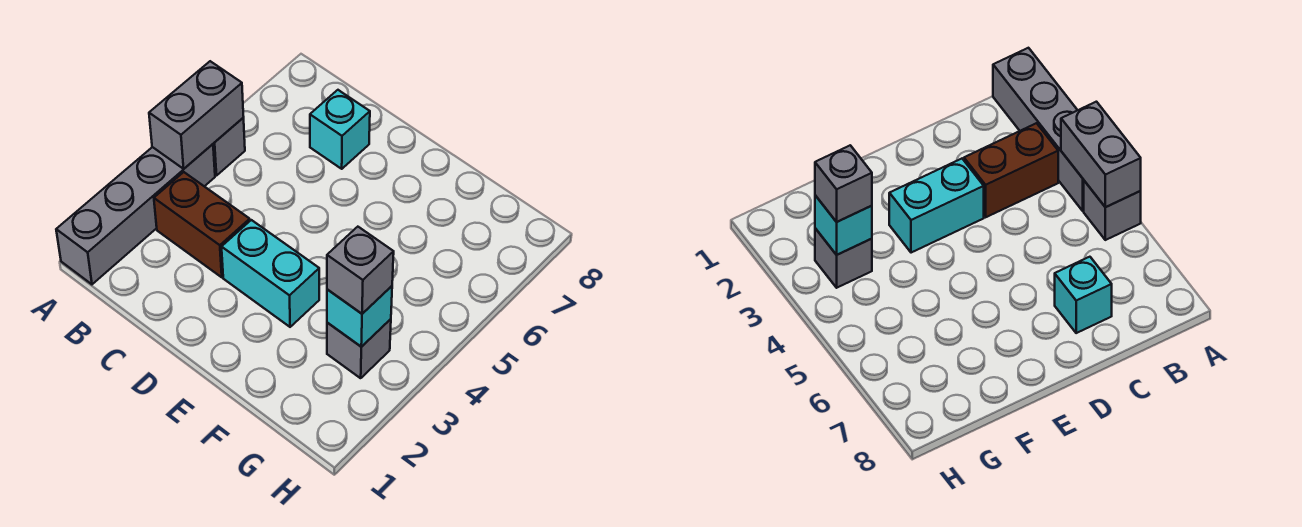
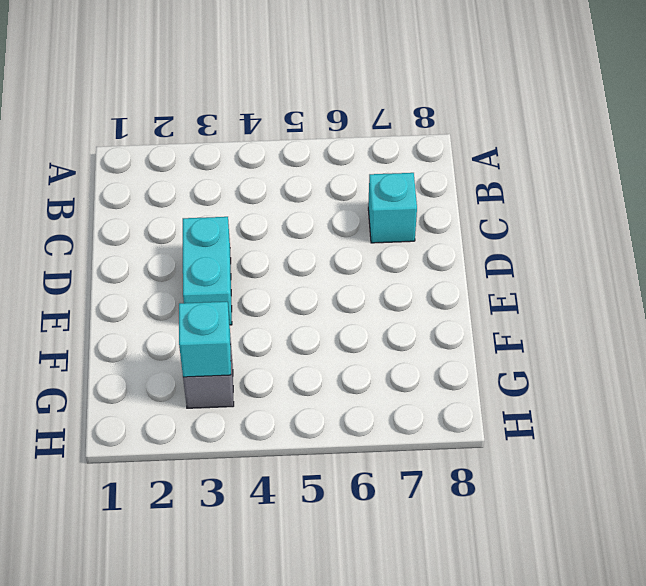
none -> grey 1x4 brick [56,144,215,284]
none -> grey 1x1 brick [213,118,245,176]

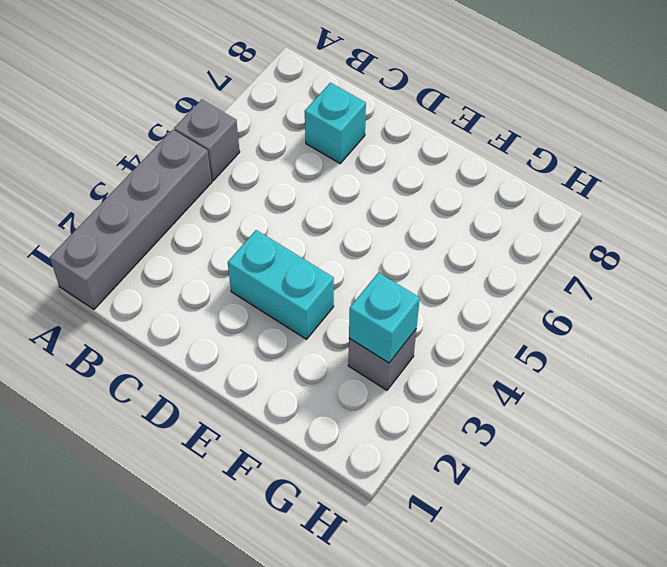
none -> brown 1x2 brick [154,172,250,277]
none -> grey 1x2 brick [149,61,244,169]

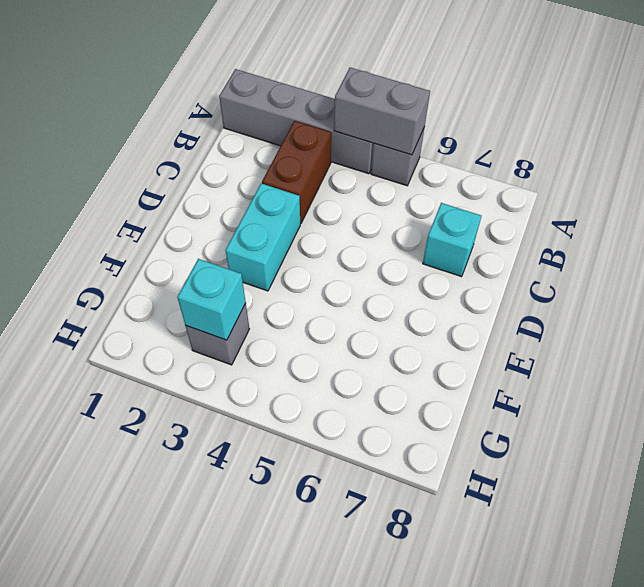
none -> grey 1x1 brick [327,227,394,314]

